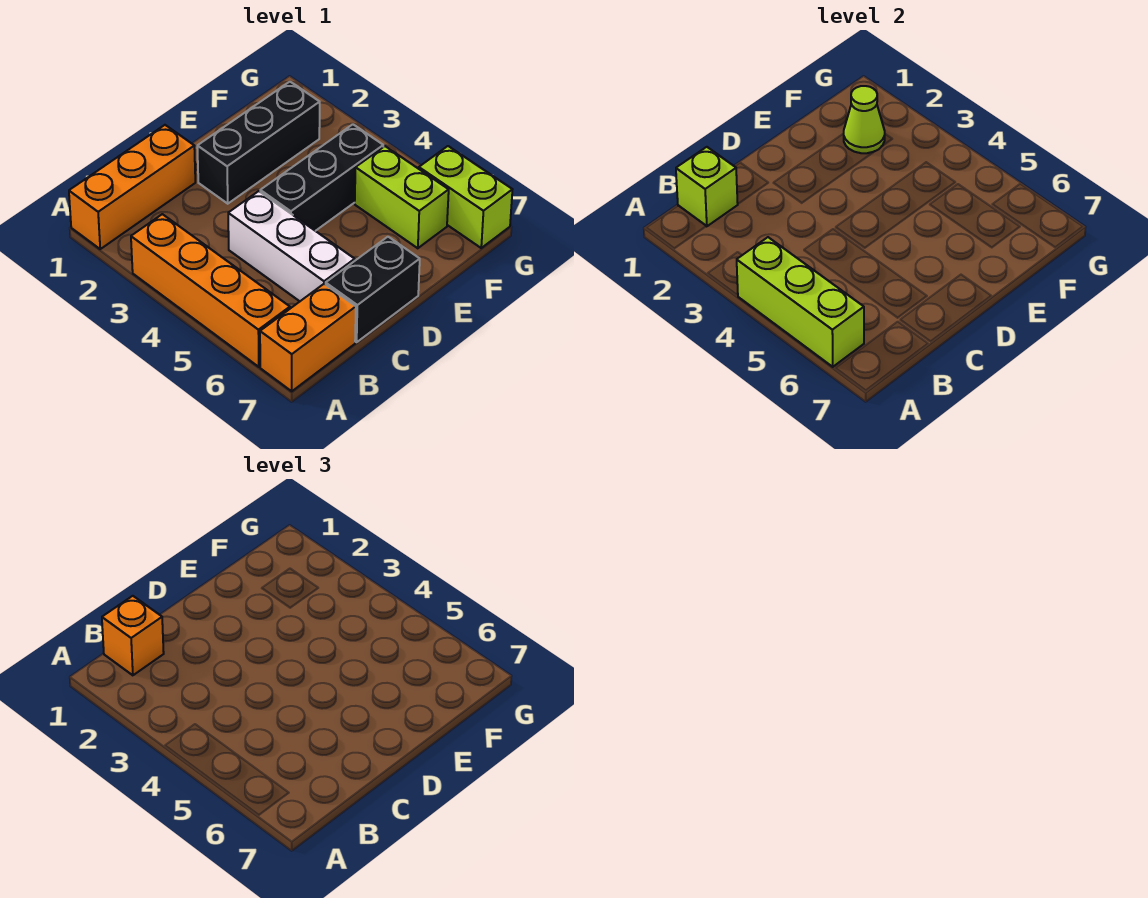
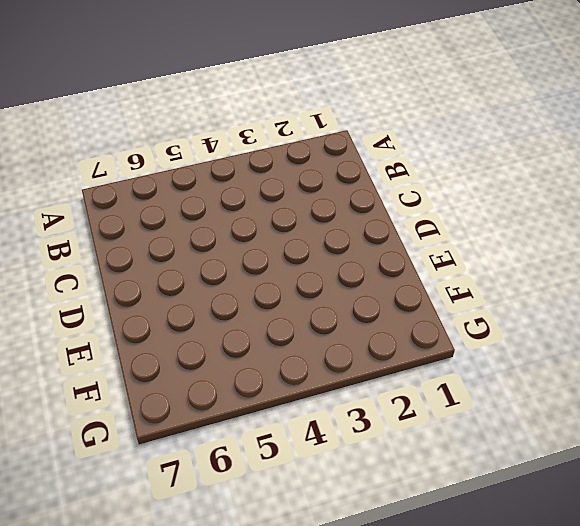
none -> orange 1x3 brick [69,125,195,249]
none -> orange 1x4 brick [131,214,290,367]
none -> orange 1x2 brick [260,284,356,391]

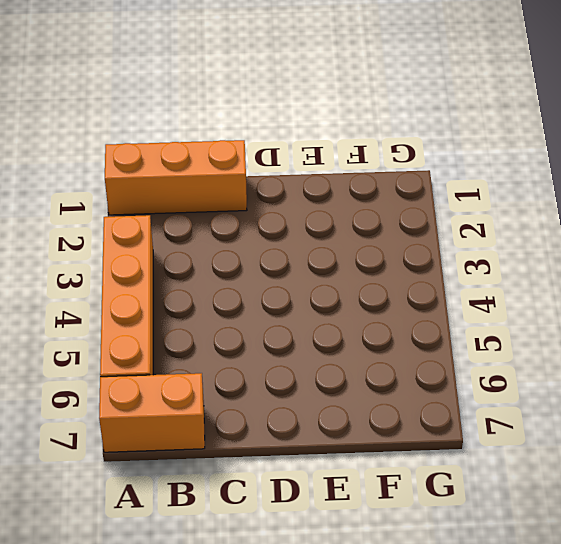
none -> white 1x3 brick [228,191,355,301]
none -> black 1x2 brick [326,237,420,342]
none -> black 1x3 brick [197,82,320,204]

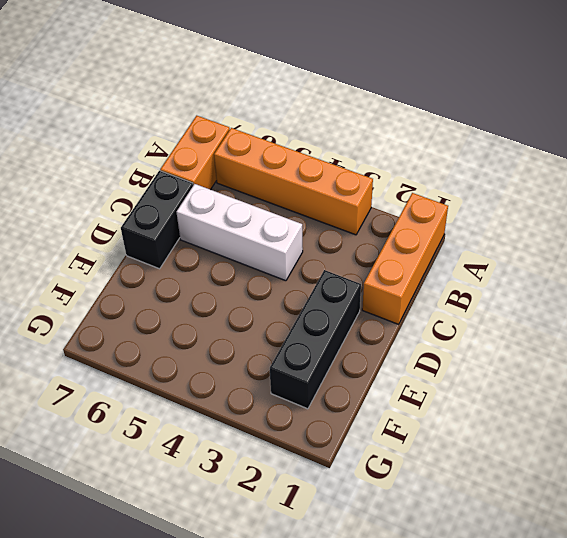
none -> black 1x3 brick [260,124,383,231]
none -> lime 1x2 brick [355,146,449,248]
none -> lime 1x2 brick [419,146,512,248]

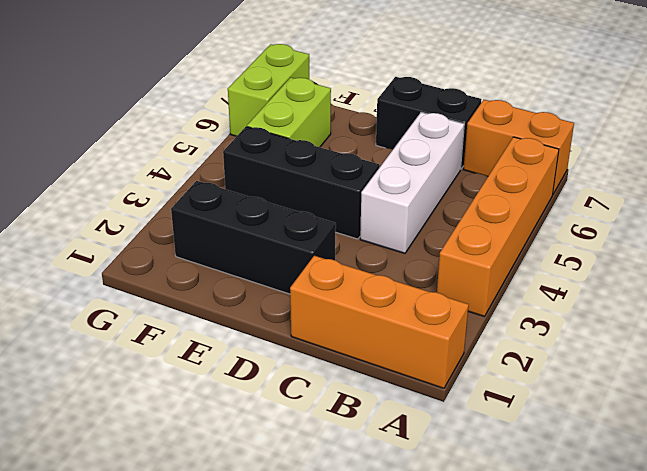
none -> lime 1x3 brick [737,237,864,367]
none -> lime 1x1 brick [676,147,738,226]
none -> lime 1x1 cone [844,86,885,153]

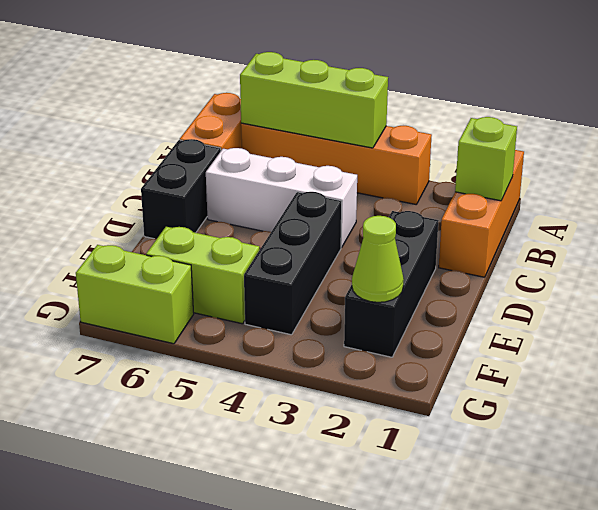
none -> orange 1x1 brick [102,596,164,675]

